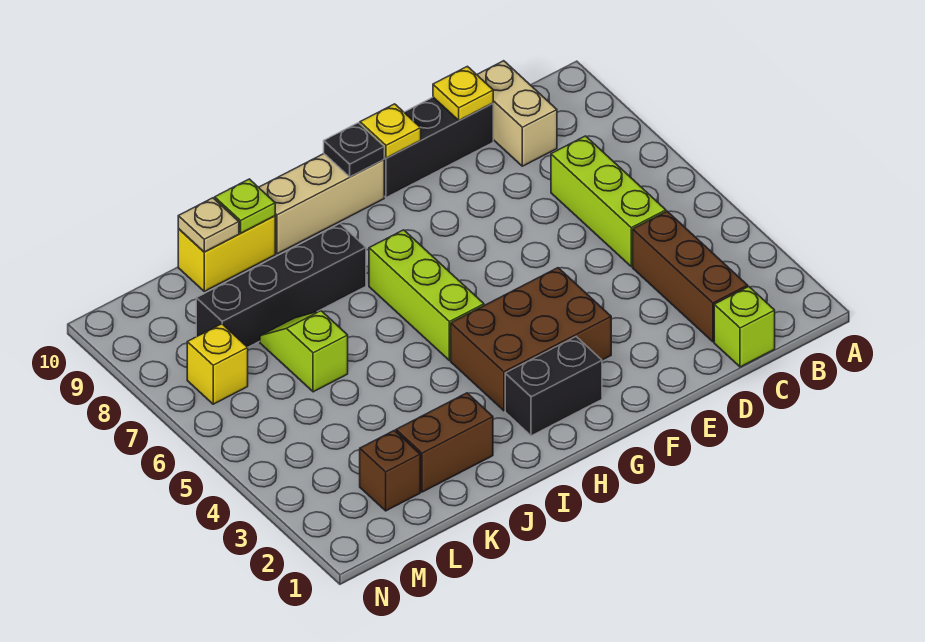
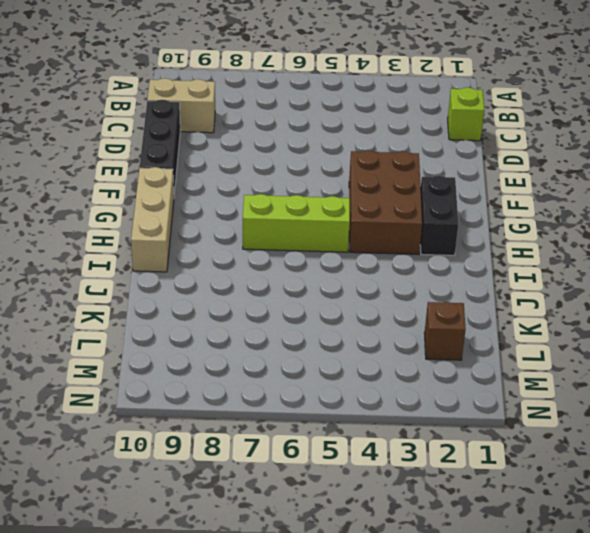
none -> brown 1x3 brick [633,211,748,342]
none -> lime 1x3 brick [551,136,666,267]
none -> black 1x4 brick [196,224,366,347]

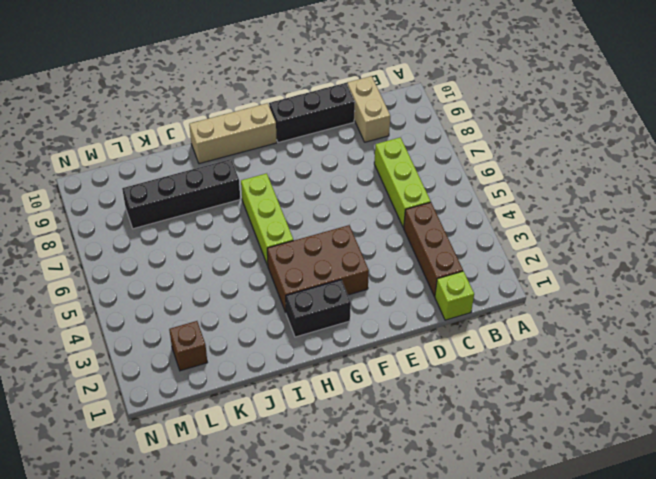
none -> brown 1x2 brick [396,393,493,492]
none -> yellow 1x2 brick [178,216,275,291]
none -> lime 1x2 slope [260,311,348,392]

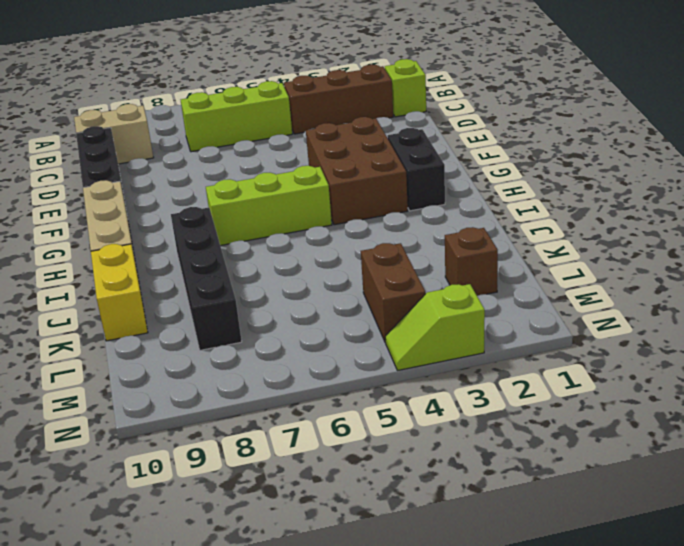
brown 1x2 brick [361,243,425,343] -> brown 1x2 brick moved to [396,393,493,492]
lime 1x2 slope [385,284,485,371] -> lime 1x2 slope moved to [260,311,348,392]
none -> yellow 1x1 brick [187,324,248,404]
none -> yellow 1x1 plate [433,66,493,121]
none -> yellow 1x1 plate [360,104,421,158]

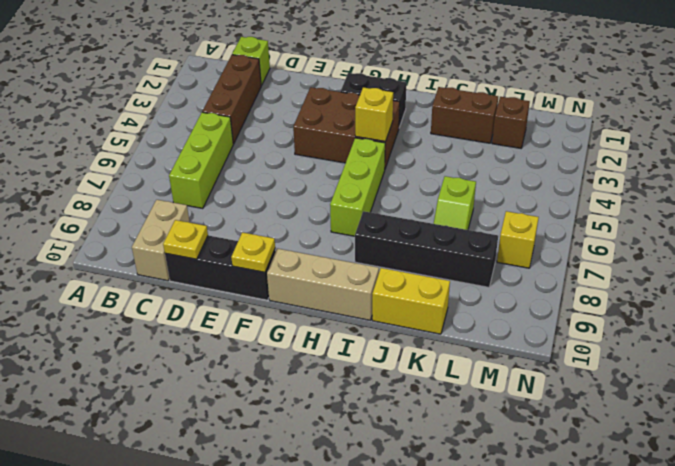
yellow 1x1 brick [355,87,393,142] -> none
none -> black 1x1 plate [324,123,384,177]
none -> lime 1x1 plate [215,179,275,233]
none -> tan 1x1 plate [178,198,239,252]

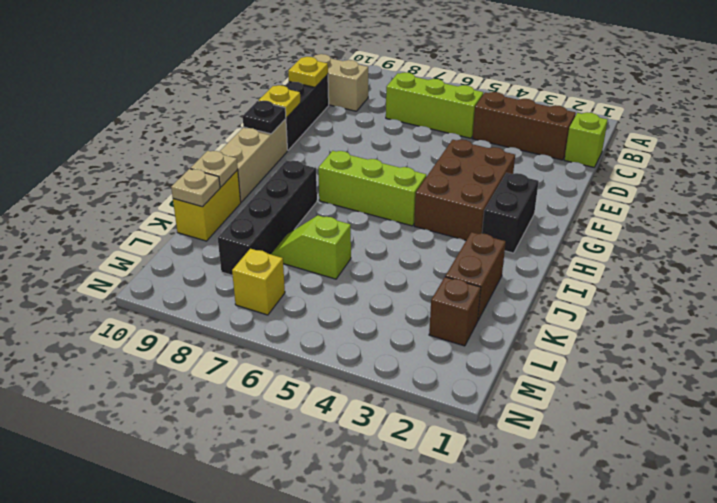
tan 1x1 plate [190,151,238,187] -> lime 1x1 plate [215,179,275,233]

